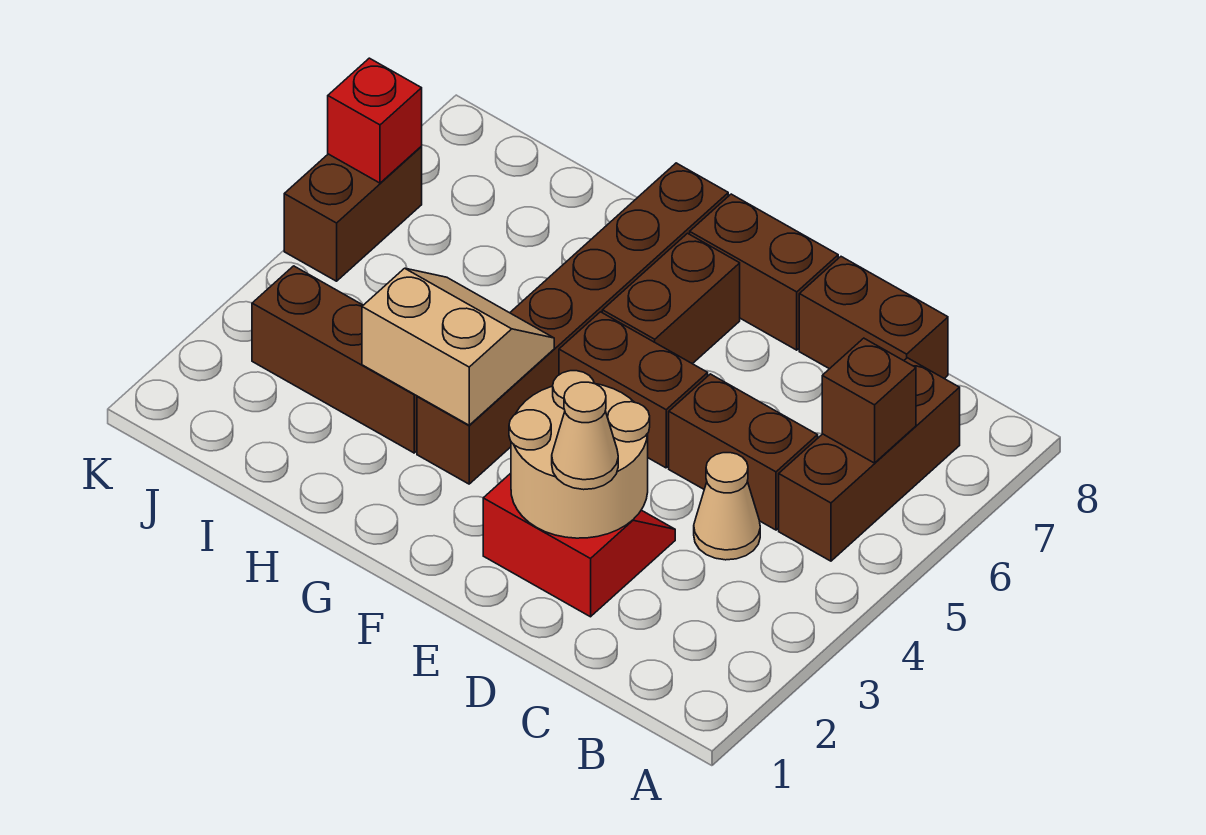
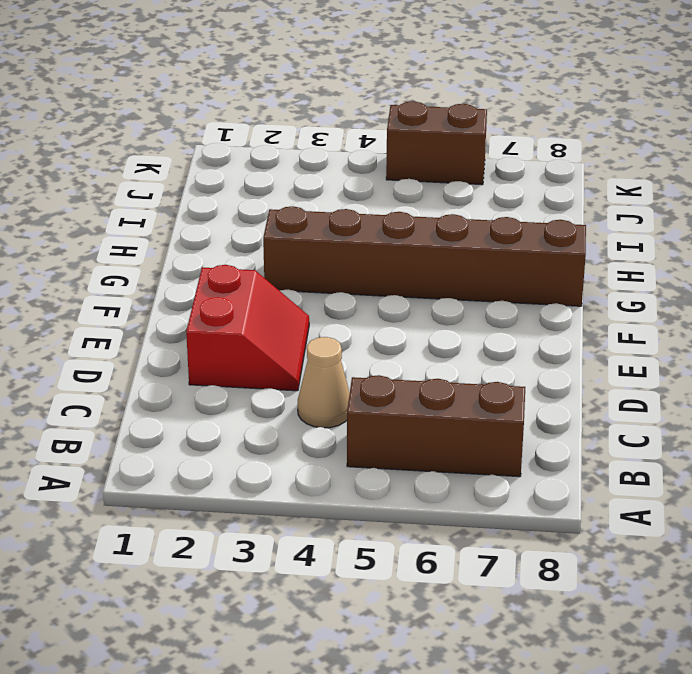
none -> brown 1x2 brick [669,374,818,530]
none -> brown 1x2 brick [799,257,948,379]
none -> brown 1x2 brick [559,312,708,468]

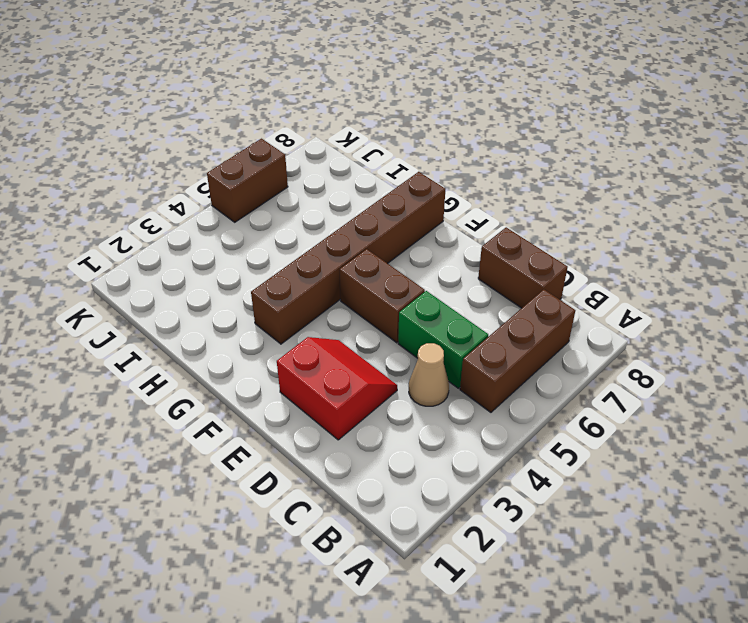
green 1x2 brick [398,291,488,388] -> brown 1x2 brick [669,374,818,530]
none -> brown 1x2 brick [690,194,838,350]
none -> brown 1x2 brick [602,233,740,364]
none -> brown 1x3 brick [252,266,417,453]

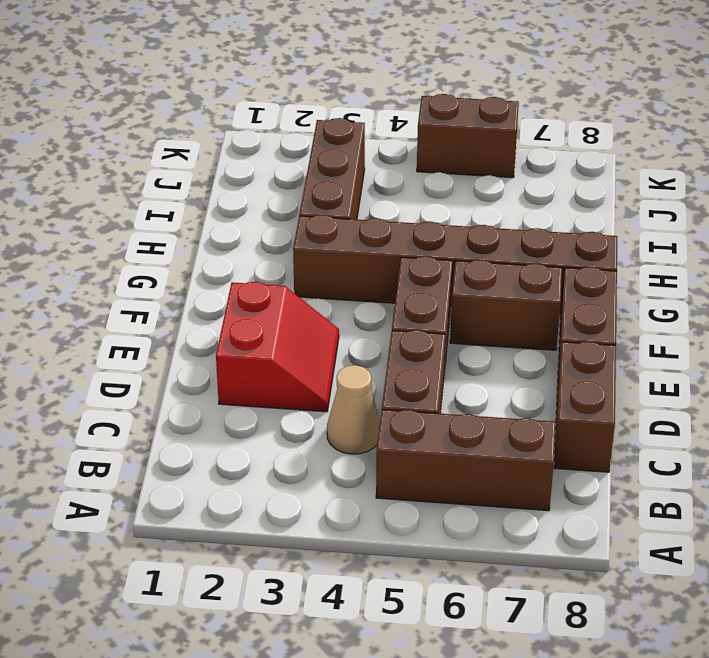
none -> brown 1x1 brick [822,338,916,463]
none -> tan 2x2 round brick [509,371,650,538]
none -> tan 2x2 slope [362,268,554,425]

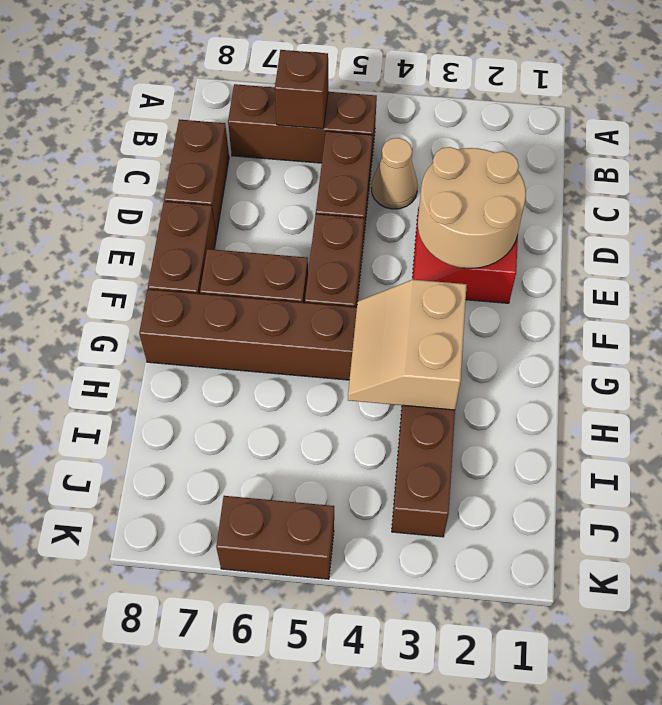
none -> red 1x1 brick [328,58,422,183]
none -> tan 1x1 cone [552,382,618,490]

